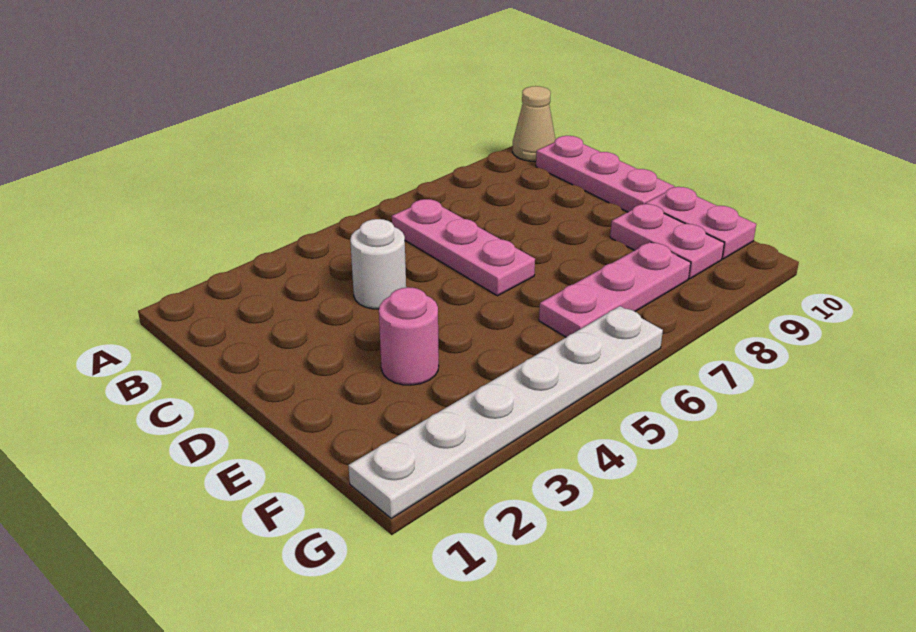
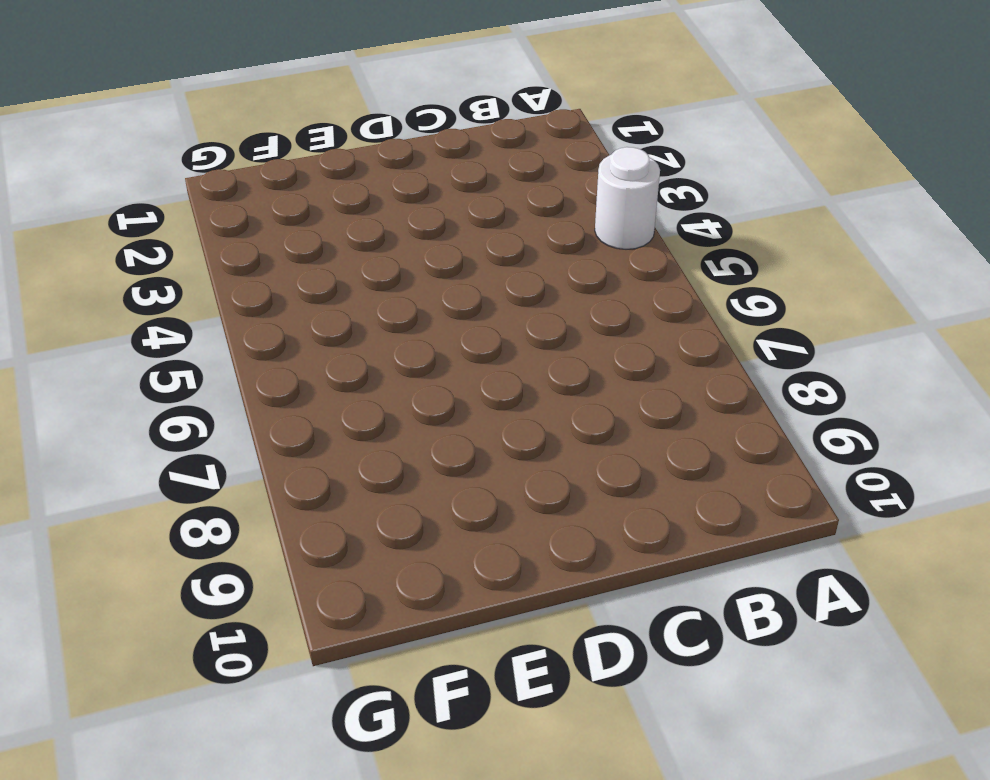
white 1x1 round brick [595,147,660,249] -> white 1x1 round brick moved to [350,219,406,309]
none -> tan 1x1 cone [513,86,555,161]
none -> pink 1x3 plate [392,199,535,296]

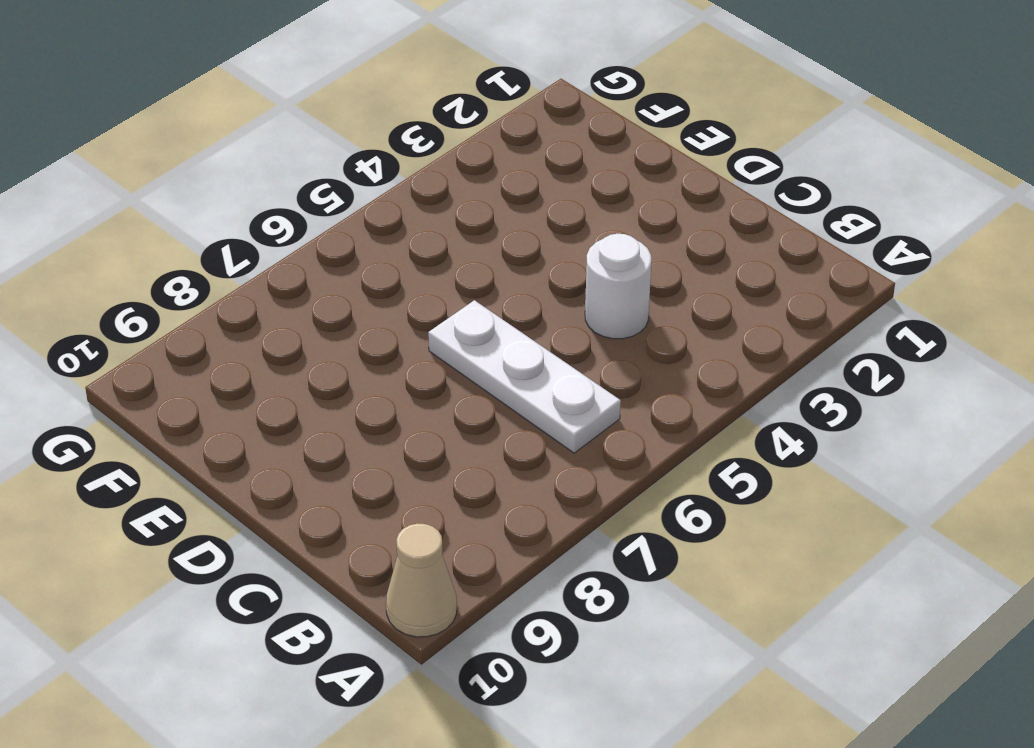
white 1x3 plate [428,300,621,453] -> pink 1x3 plate [392,199,535,296]
none -> pink 1x3 plate [536,136,674,212]
none -> pink 1x1 round brick [379,287,439,385]

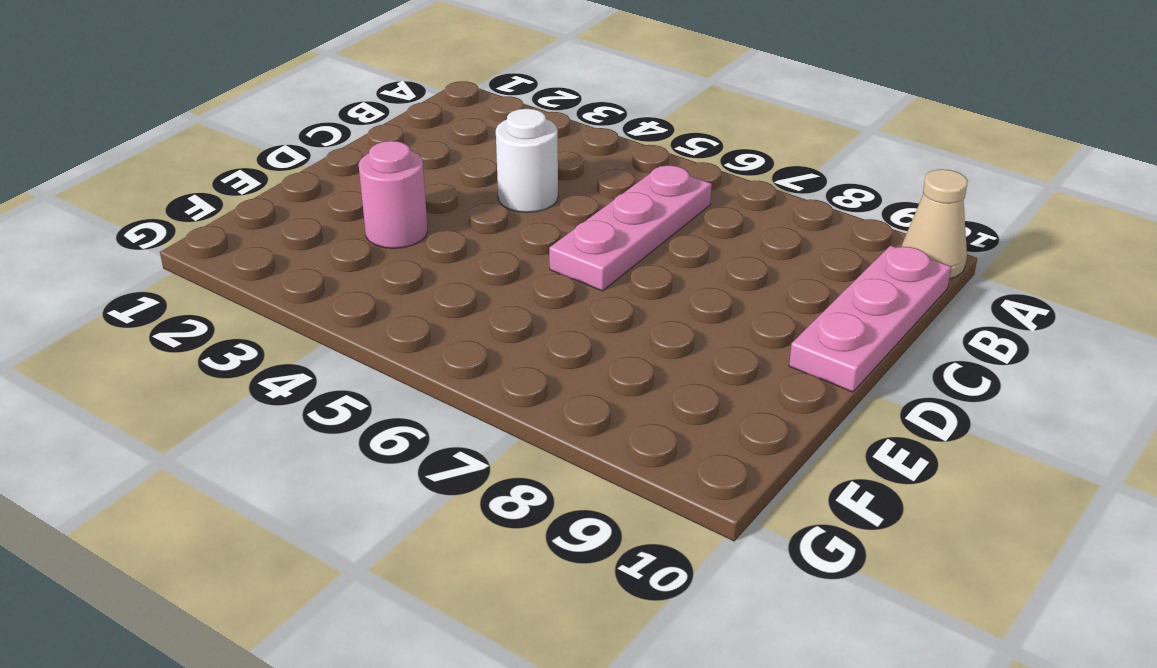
none -> pink 1x2 plate [610,204,724,279]
none -> pink 1x2 plate [645,187,756,259]

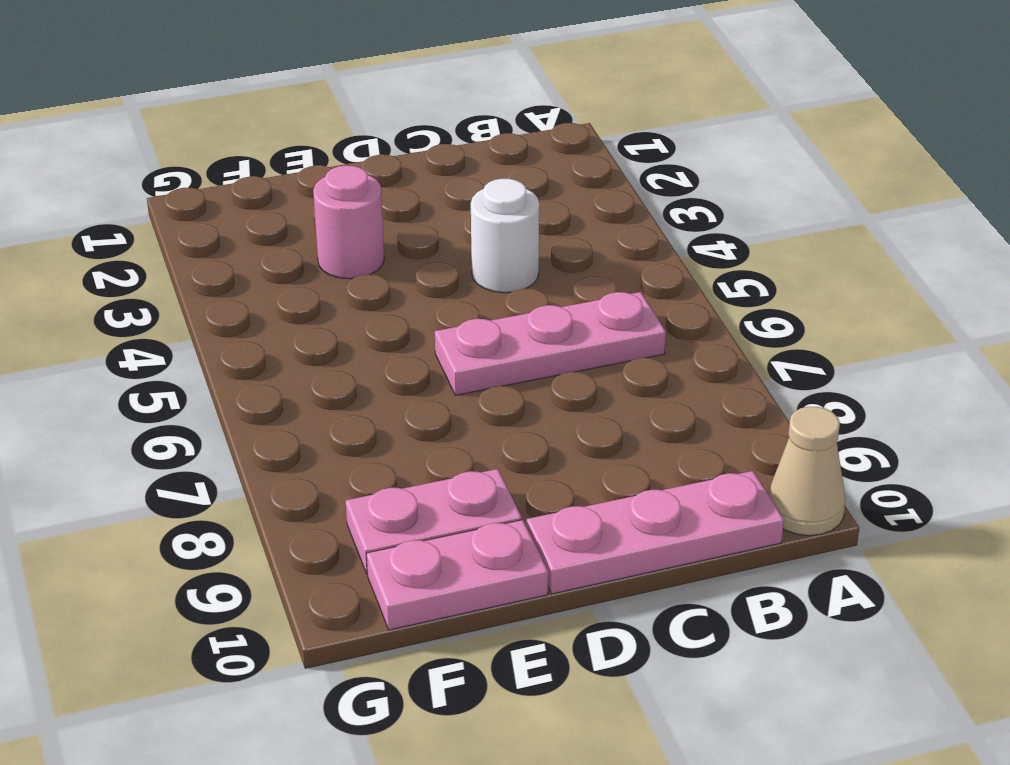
none -> pink 1x3 plate [539,242,691,337]
none -> white 1x6 plate [348,306,663,518]

